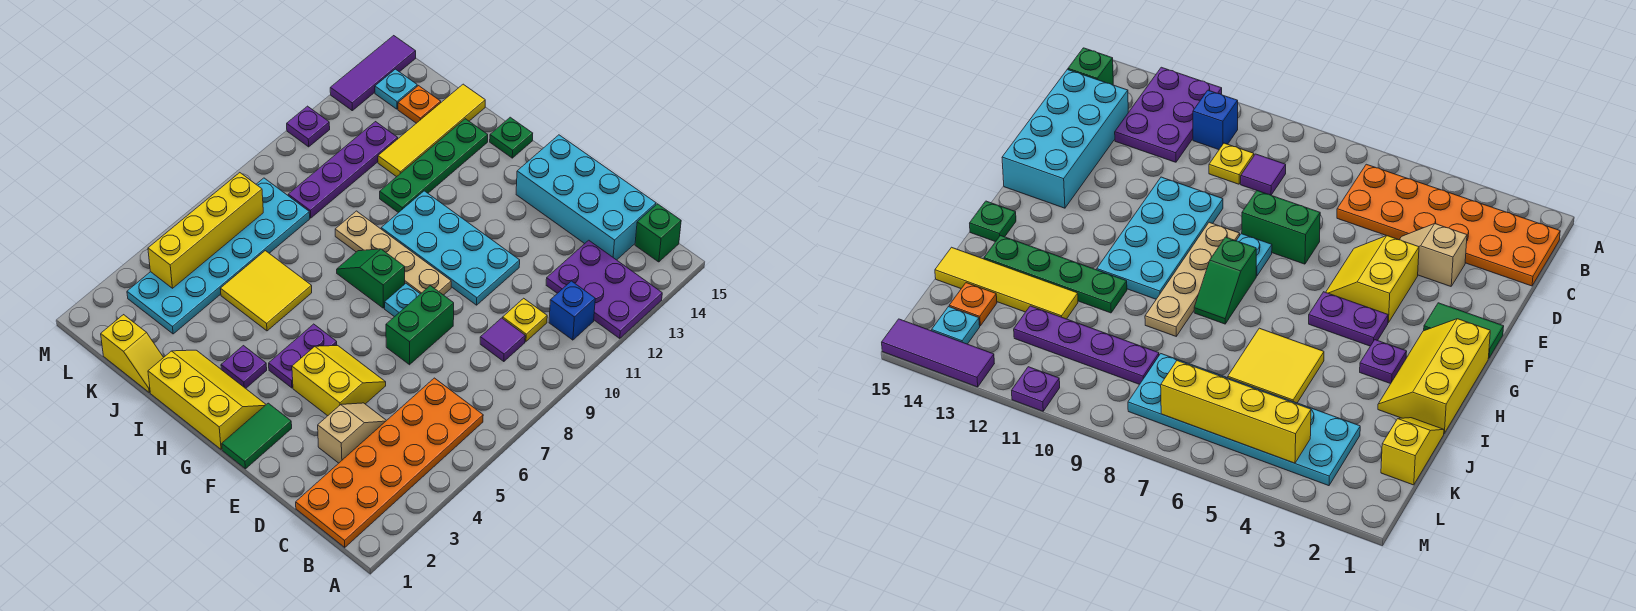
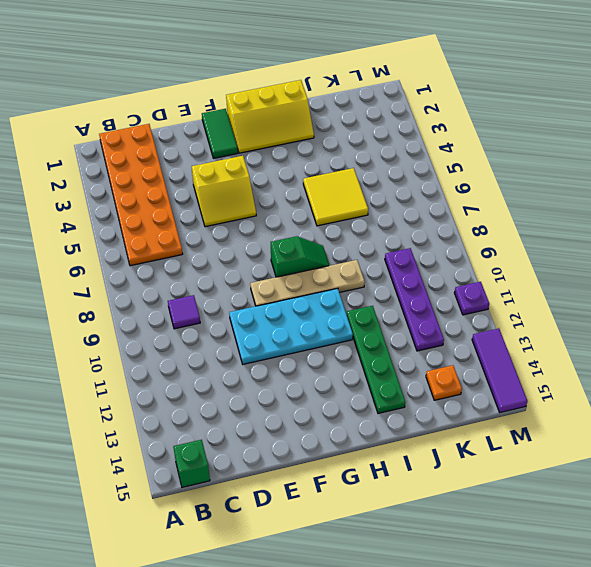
none -> purple 2x3 plate [546,240,662,339]
none -> blue 1x1 brick [549,281,595,340]
none -> yellow 1x1 plate [503,298,547,341]
none -> cyan 2x4 brick [516,135,656,260]

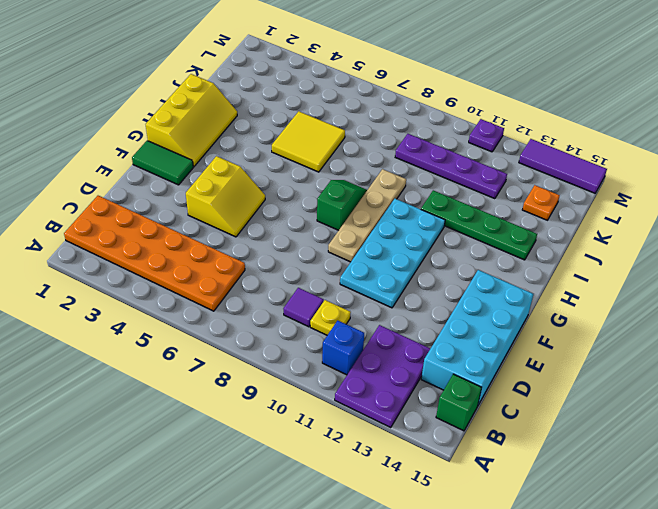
none -> tan 1x2 slope [318,403,387,463]
none -> green 1x2 brick [386,286,454,365]
none -> cyan 1x1 plate [385,283,420,317]
none -> purple 1x2 plate [269,324,337,388]

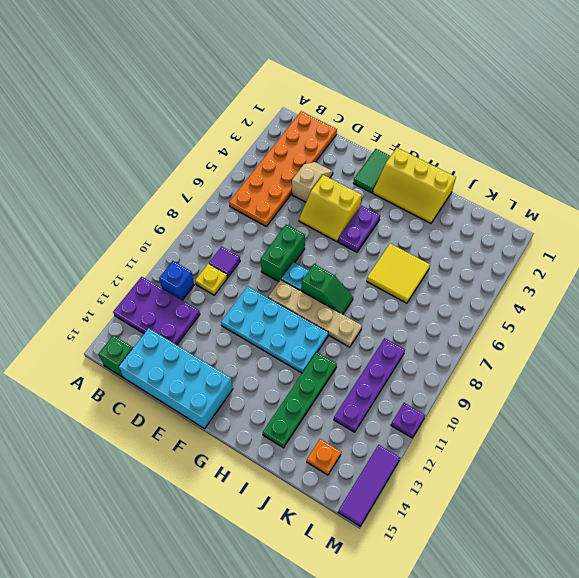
tan 1x2 slope [292,162,333,202] -> tan 1x2 slope turned to [318,403,387,463]
none -> purple 1x1 plate [221,346,267,388]
none -> green 1x1 plate [490,117,533,158]
none -> yellow 1x2 slope [101,315,164,392]
none -> yellow 1x4 tile [378,84,485,177]

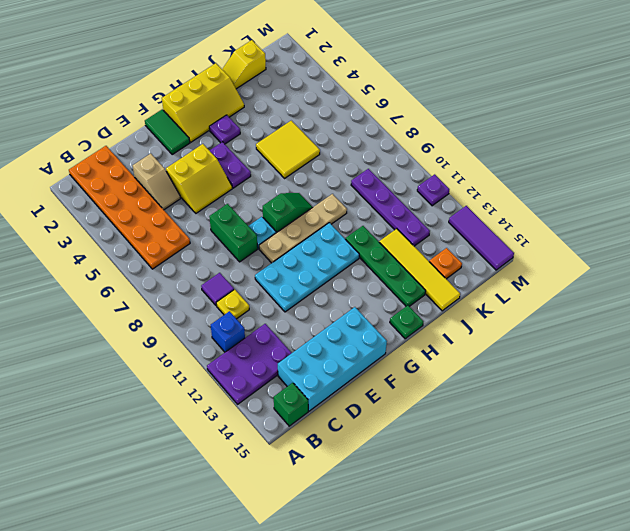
none -> cyan 2x6 plate [127,178,310,334]
none -> cyan 1x1 plate [375,69,417,109]
none -> yellow 1x4 brick [148,173,263,288]

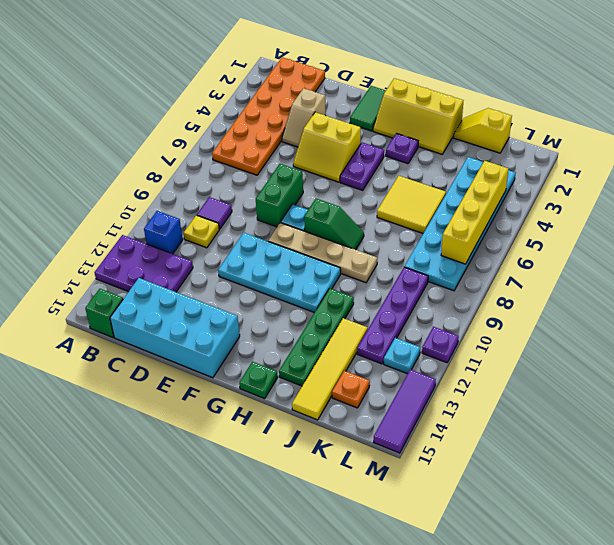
cyan 1x1 plate [384,338,420,374] -> cyan 1x1 plate moved to [375,69,417,109]

